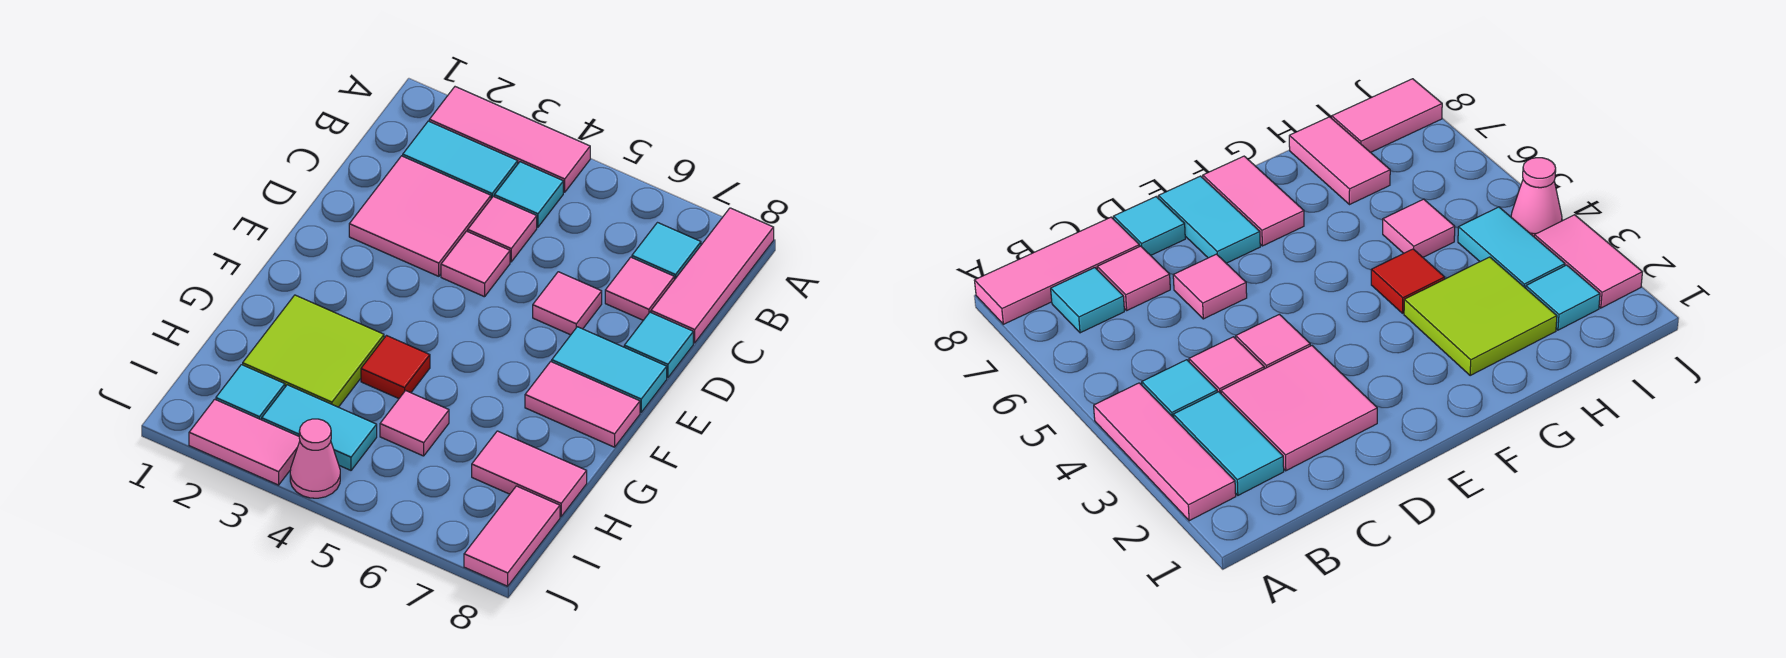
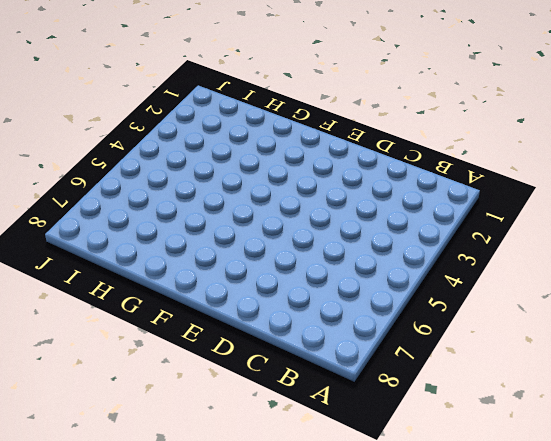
none -> pink 1x3 tile [429,87,590,192]
none -> pink 1x3 tile [651,208,774,343]
none -> cyan 1x2 tile [403,121,518,198]

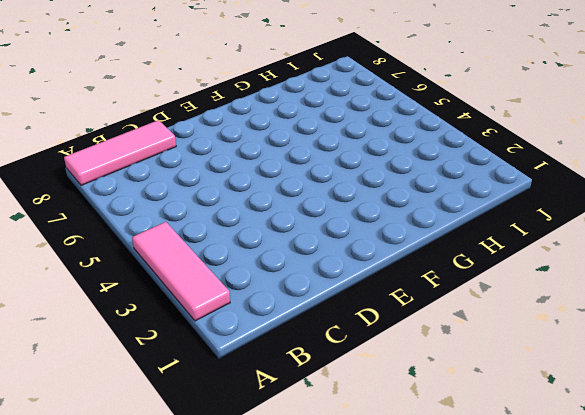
none -> cyan 1x2 tile [403,121,518,198]
none -> cyan 1x1 tile [494,162,563,227]
none -> cyan 1x1 tile [632,223,701,280]

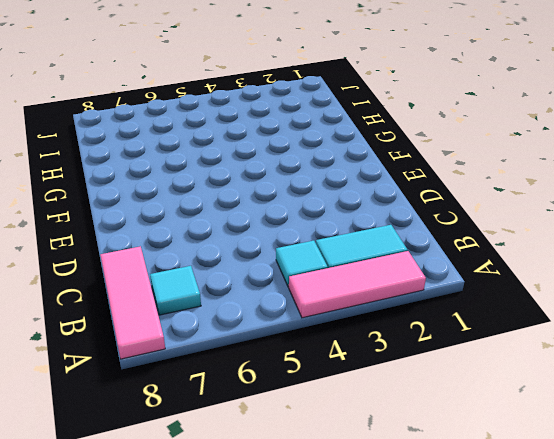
none -> pink 2x2 tile [349,156,491,276]
none -> pink 1x1 tile [468,196,537,262]
none -> pink 1x1 tile [605,257,674,320]

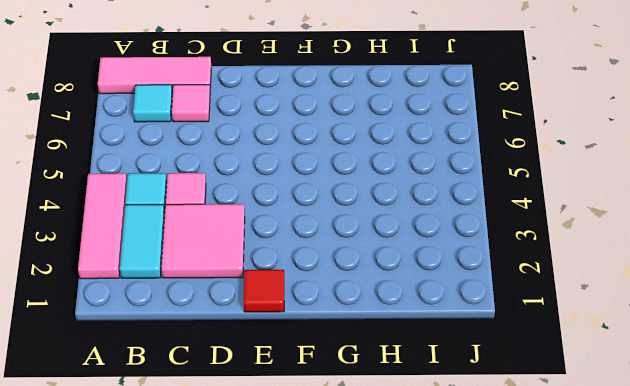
red 1x1 tile [244,270,284,312] -> red 1x1 tile moved to [361,336,430,399]
none -> pink 1x1 tile [441,231,510,297]
none -> pink 1x1 tile [533,272,602,335]
none -> cyan 1x1 tile [624,312,693,378]

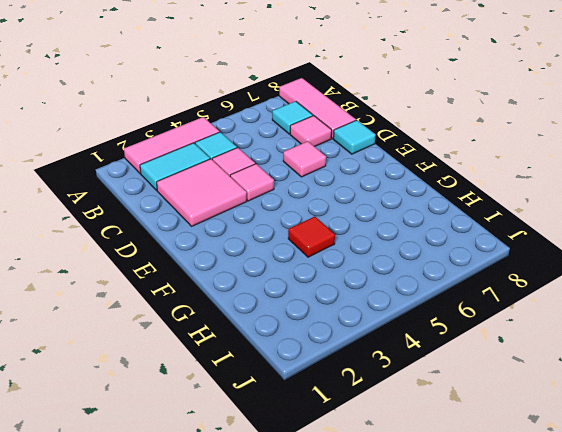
none -> cyan 1x2 tile [552,327,667,412]
none -> pink 1x2 tile [525,362,640,447]
none -> lime 2x2 tile [243,295,384,407]

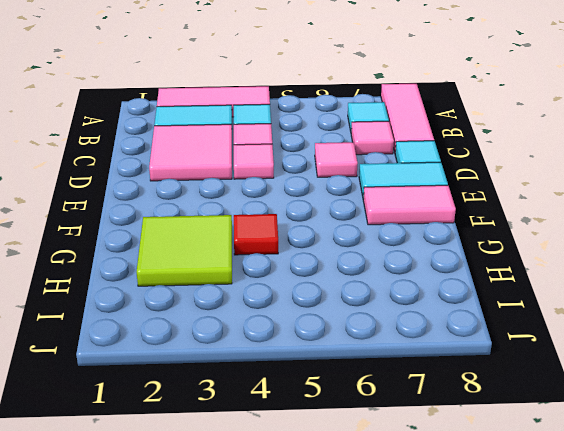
none -> pink 1x1 tile [380,391,449,456]
none -> pink 1x2 tile [472,431,587,517]
none -> cyan 1x1 tile [216,365,285,420]

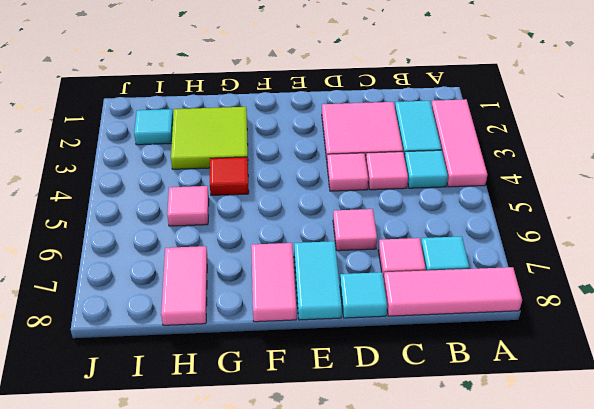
none -> cyan 1x2 tile [262,385,377,470]
none -> pink 1x2 tile [464,486,560,586]
none -> pink 1x2 tile [189,399,300,485]

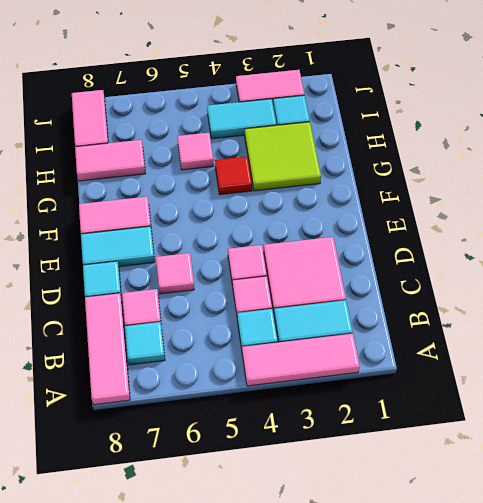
none -> pink 1x1 cone [290,419,340,498]

